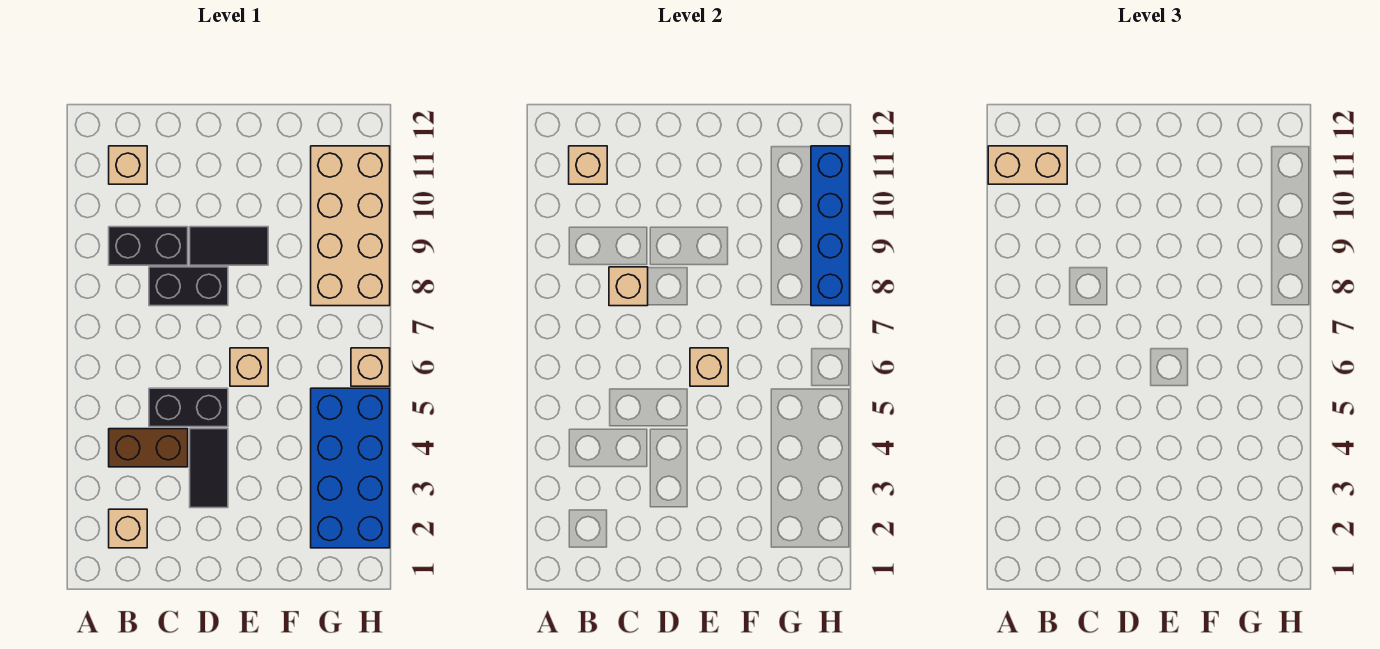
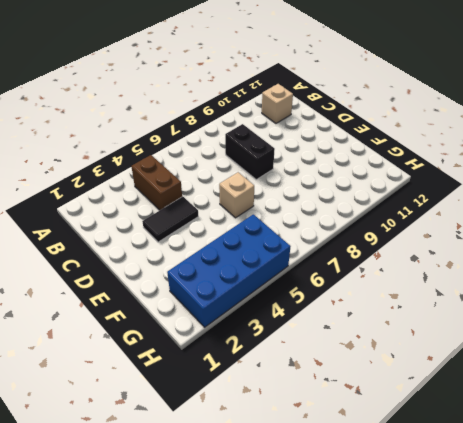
none -> tan 1x1 brick [109,509,147,548]
none -> black 1x2 brick [109,227,188,265]
none -> black 1x2 brick [149,388,228,427]

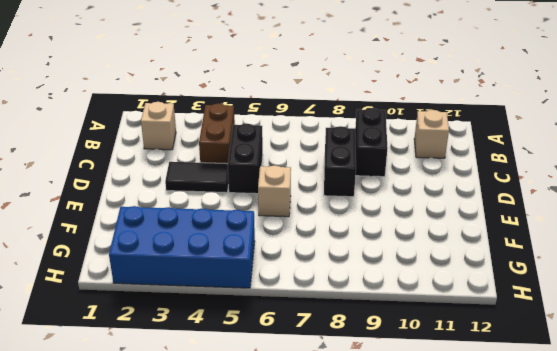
none -> black 1x2 tile [190,227,268,265]
none -> tan 2x4 brick [311,146,390,306]
none -> tan 1x1 brick [351,348,390,386]

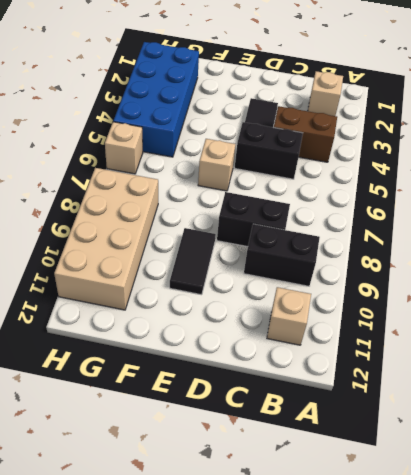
black 1x2 tile [170,228,216,295] -> black 1x2 tile turned to [190,227,268,265]
none -> tan 1x1 brick [569,146,607,184]
none -> tan 1x1 brick [609,267,648,306]
none -> tan 1x1 brick [690,348,728,386]

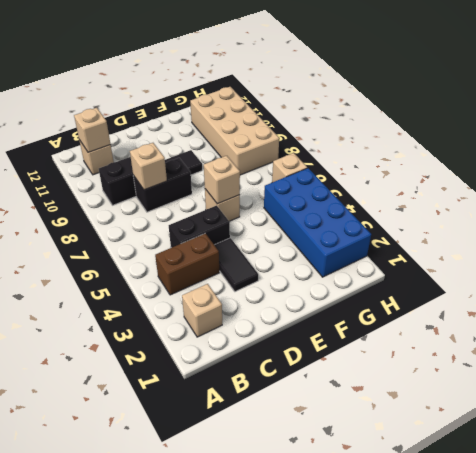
none -> blue 1x4 brick [811,146,850,306]
none -> tan 1x2 brick [988,146,1067,184]

